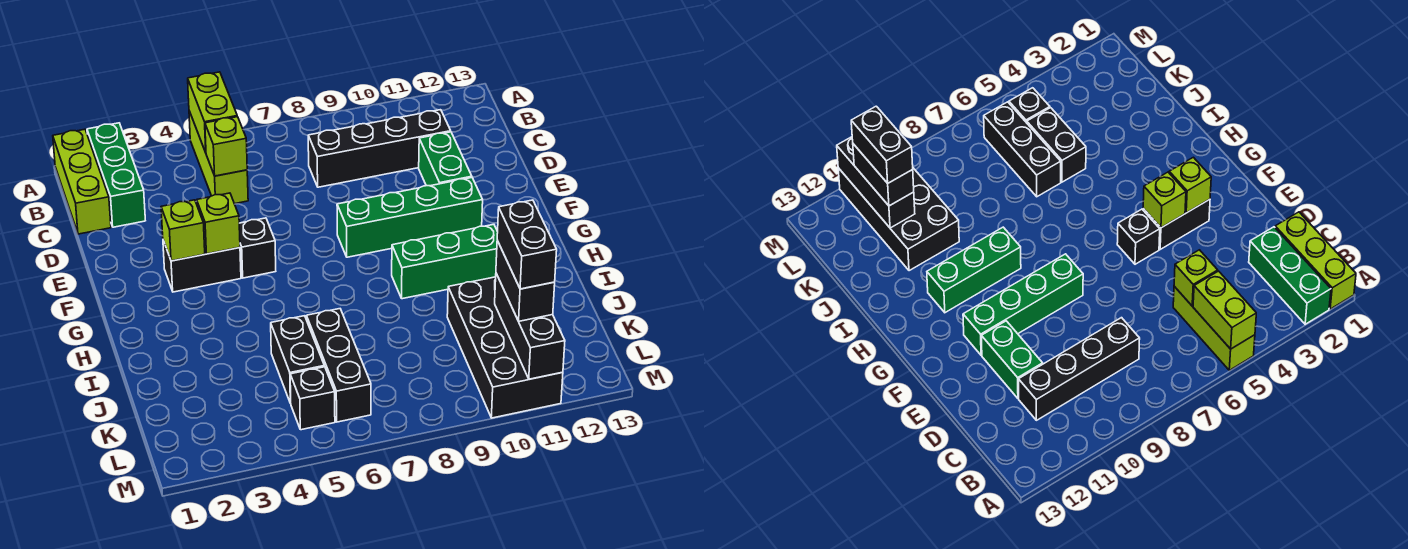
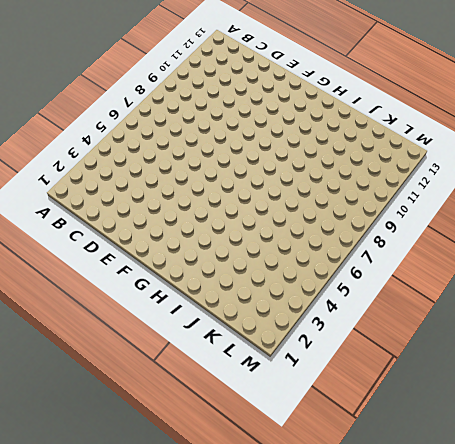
none -> lime 1x3 brick [53,129,111,234]
none -> green 1x3 brick [87,123,145,227]
none -> lime 1x3 brick [189,111,248,204]

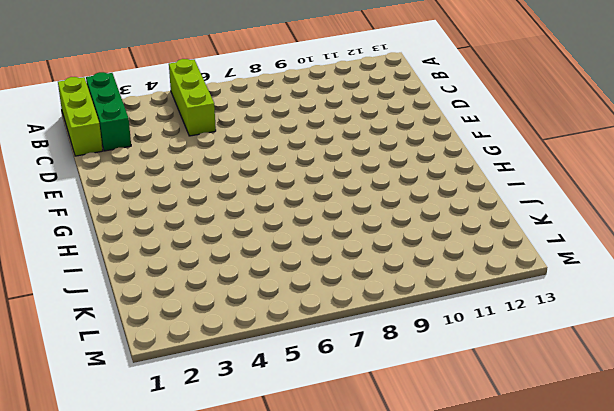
none -> black 1x4 brick [308,110,451,187]
none -> green 1x2 brick [419,132,472,186]
none -> black 1x2 brick [163,240,241,292]

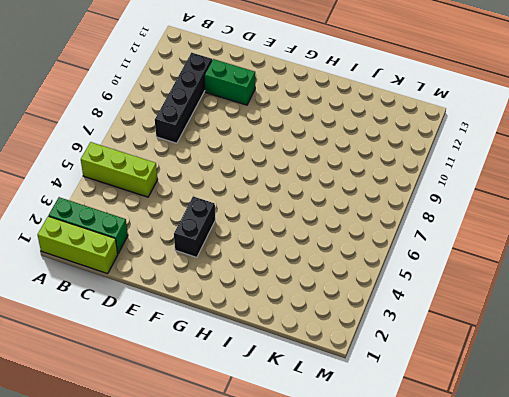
none -> black 1x1 brick [239,218,276,278]
none -> green 1x4 brick [337,178,483,257]
none -> green 1x3 brick [392,224,498,299]

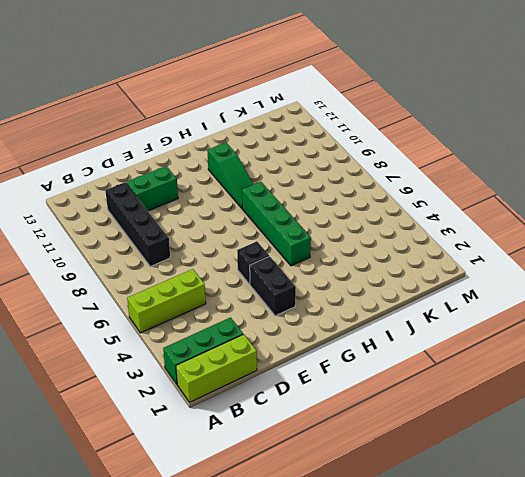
green 1x4 brick [242,182,311,266] -> green 1x4 brick moved to [337,178,483,257]
green 1x3 slope [207,143,253,208] -> green 1x3 brick [392,224,498,299]
none -> black 1x2 brick [271,316,324,403]
none -> black 1x3 brick [306,309,371,422]
none -> black 2x4 brick [447,277,563,418]

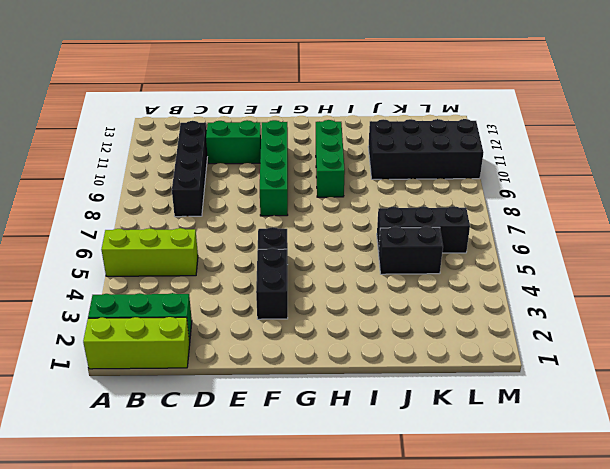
none -> black 1x1 brick [290,367,335,430]
none -> lime 1x2 brick [188,72,237,152]
none -> lime 1x1 brick [205,117,247,176]

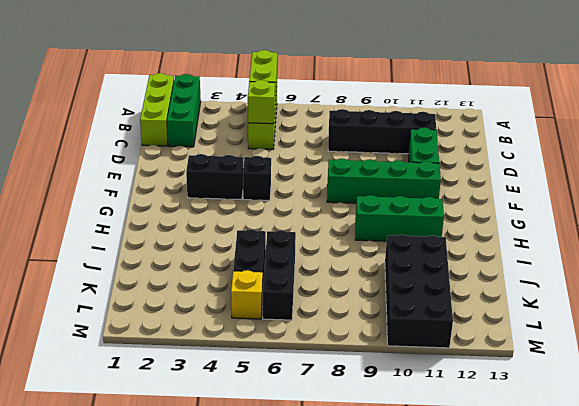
yellow 1x1 brick [231,270,263,319] -> black 1x1 brick [290,367,335,430]
none -> lime 1x1 brick [161,200,205,261]
none -> lime 1x1 brick [197,193,240,254]
none -> black 1x3 brick [495,274,565,379]

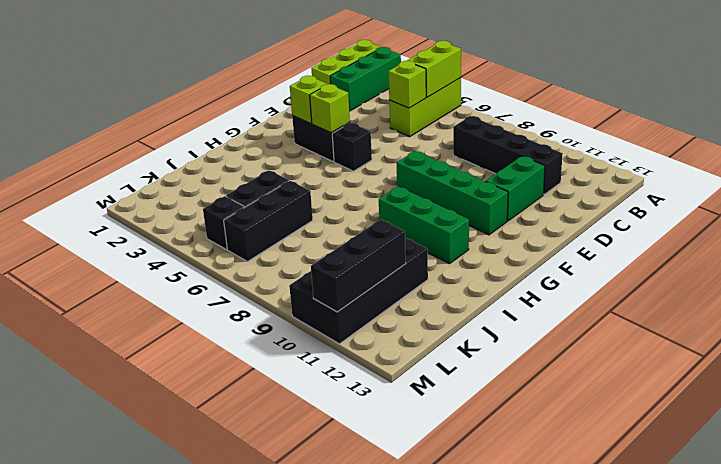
none -> black 1x2 brick [496,241,555,321]
none -> black 1x2 brick [497,200,557,289]

